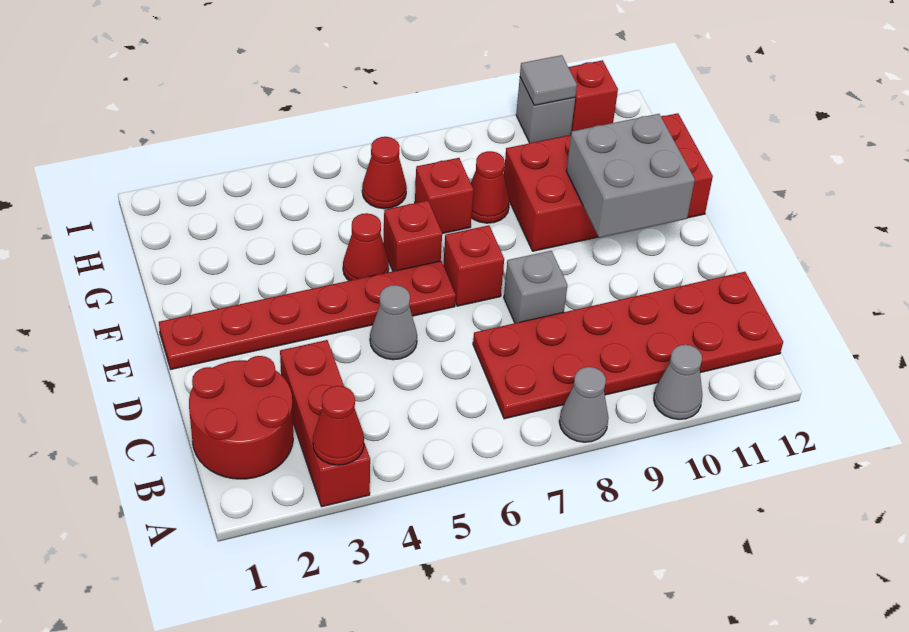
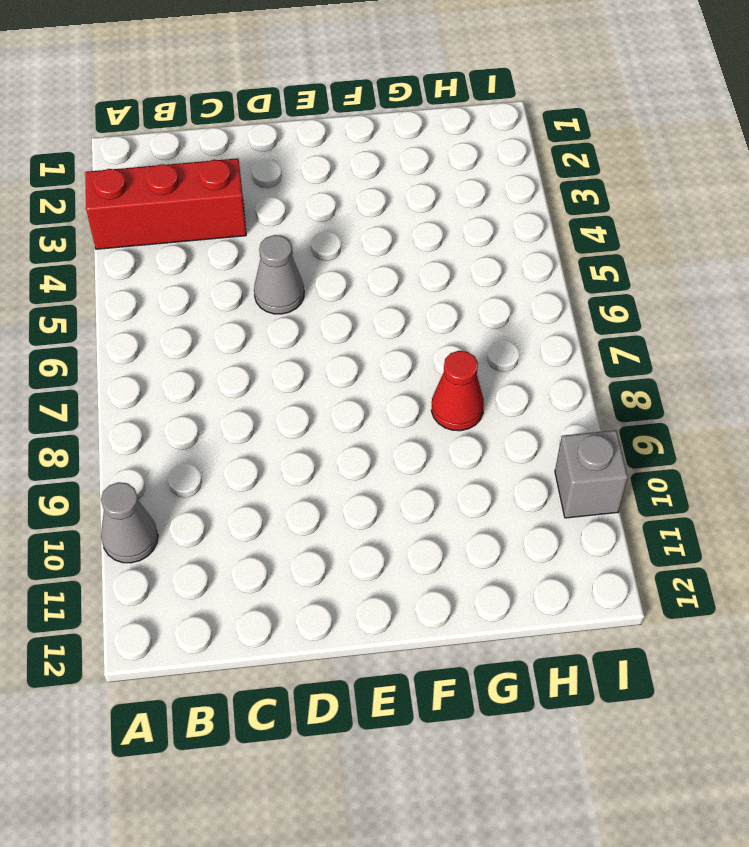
none -> grey 1x1 cone [559,367,609,442]
none -> red 2x2 round brick [189,356,293,479]
none -> red 2x6 plate [473,272,783,419]

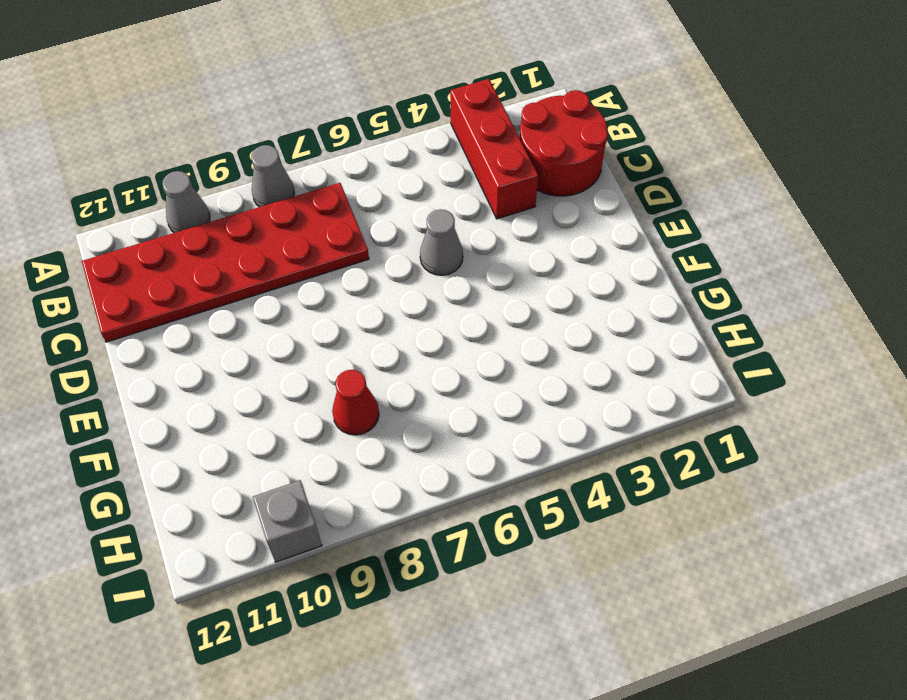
none -> grey 1x1 brick [504,251,567,323]
none -> red 1x6 plate [159,261,456,369]
none -> red 1x1 brick [443,225,504,306]

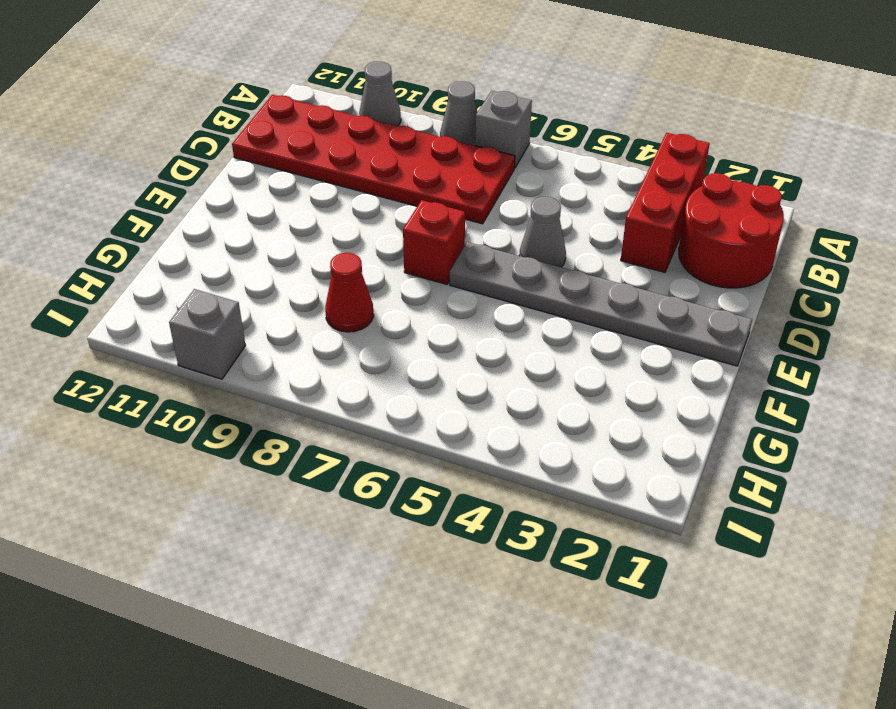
grey 1x1 brick [475,91,532,168] -> grey 1x1 brick moved to [504,251,567,323]
grey 1x6 plate [450,242,752,366] -> red 1x6 plate [159,261,456,369]
none -> red 1x1 cone [343,213,389,281]
none -> red 1x1 brick [383,201,442,271]
none -> red 2x4 brick [504,113,713,251]

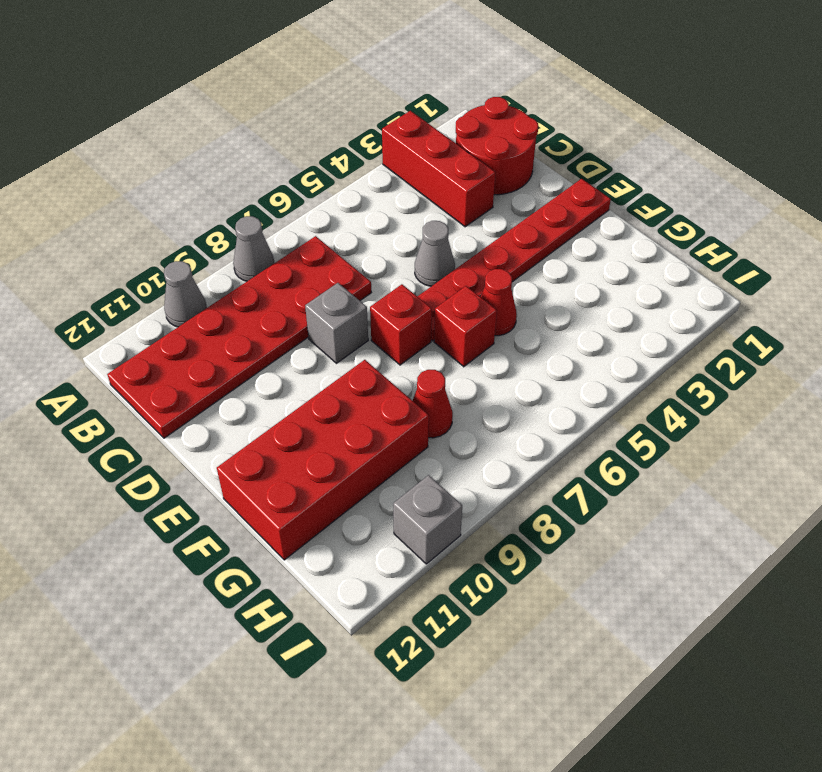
none -> red 1x1 brick [415,158,473,234]
none -> red 1x1 cone [362,137,407,209]
none -> red 1x1 brick [568,60,618,132]

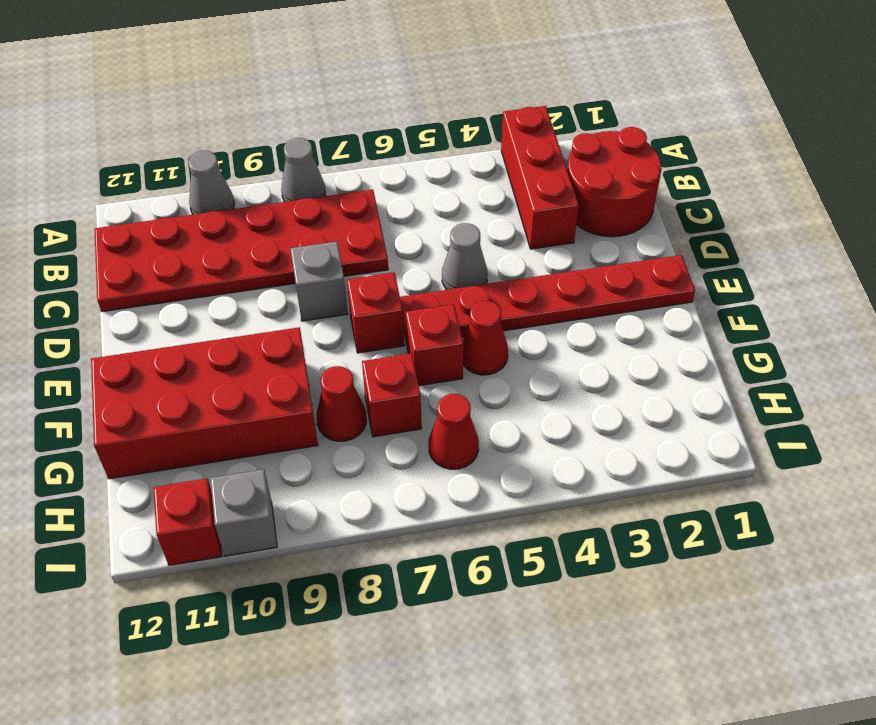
none -> red 1x1 cone [313,386,364,465]
none -> grey 2x2 brick [566,114,695,238]
none -> grey 1x1 tile [520,55,577,105]

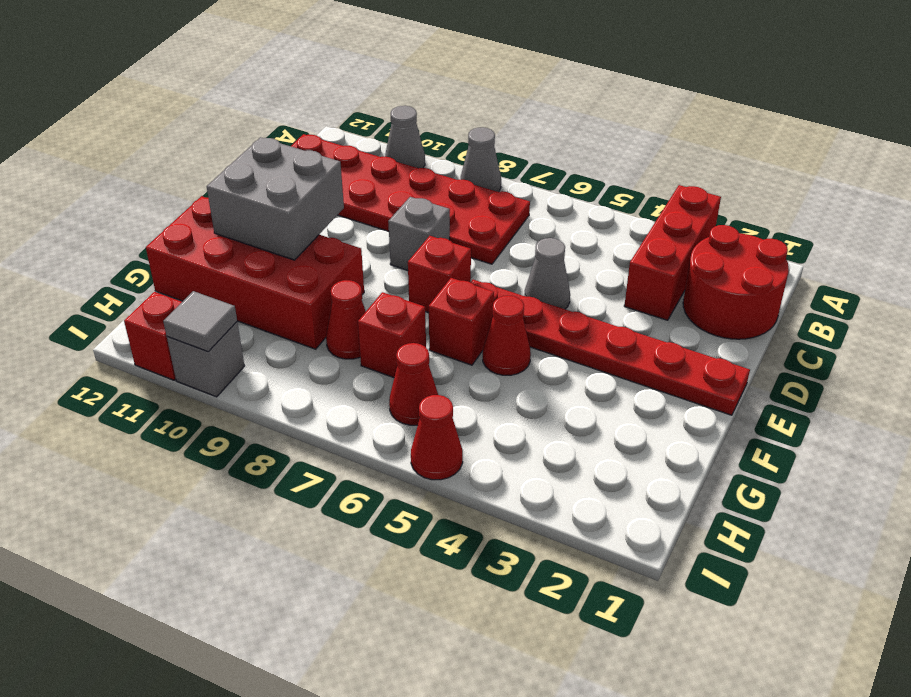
red 1x1 cone [411,395,463,480] -> red 1x1 cone moved to [313,386,364,465]

